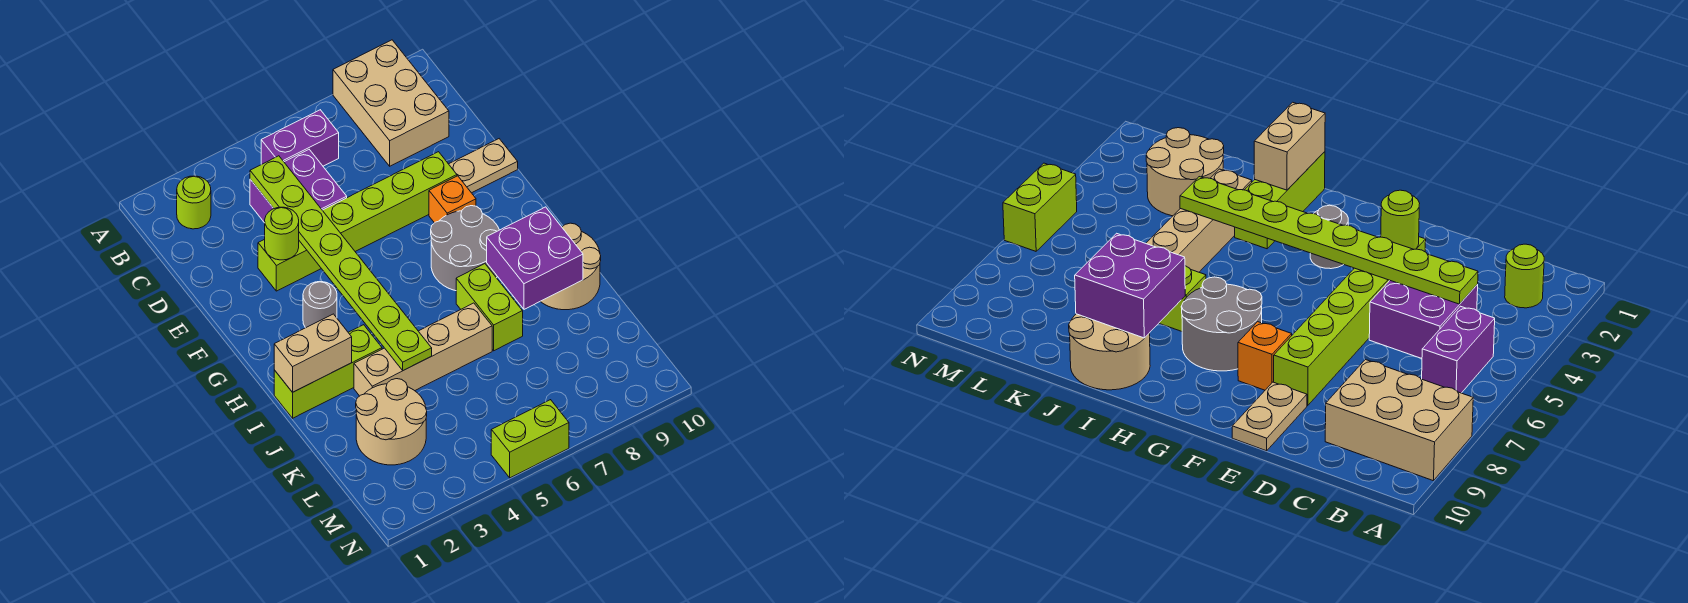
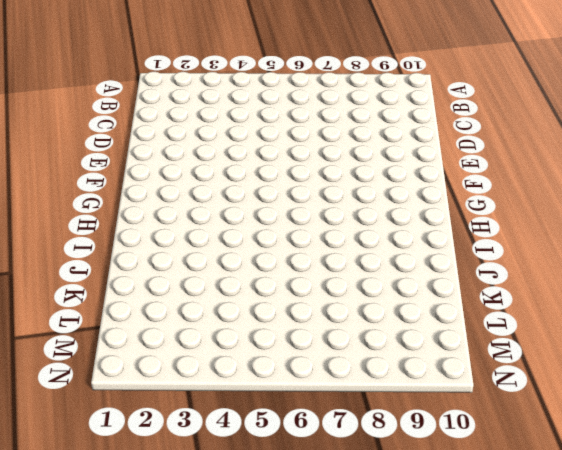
none -> tan 2x3 brick [333,40,449,166]
none -> lime 1x1 round brick [177,176,211,229]
none -> purple 1x2 brick [261,110,339,166]

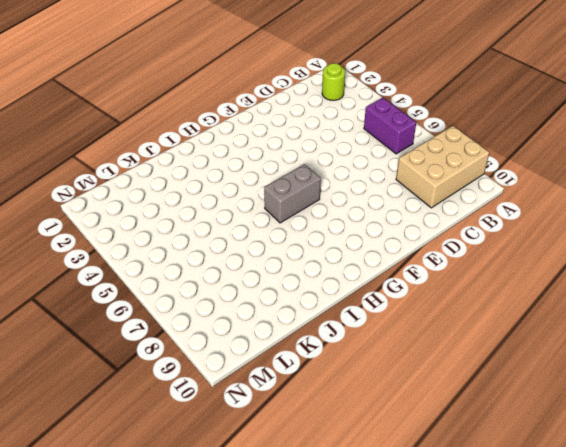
grey 1x2 brick [264,164,321,223] -> none
none -> purple 2x2 brick [250,150,347,223]
none -> lime 1x6 brick [258,152,457,291]
none -> tan 1x2 plate [449,139,518,193]

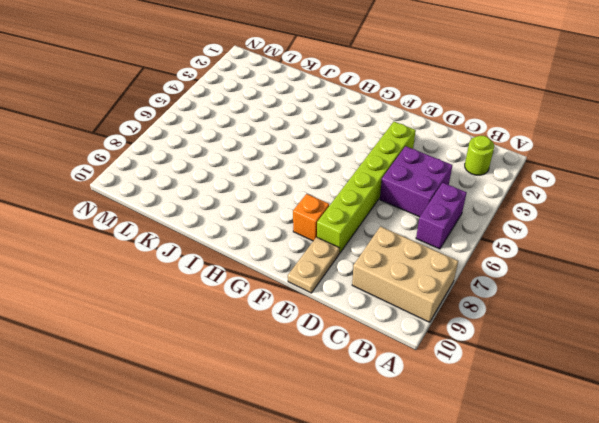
none -> grey 1x1 round brick [303,282,337,328]
none -> grey 2x2 round brick [431,206,499,291]
none -> lime 1x3 brick [274,325,382,418]

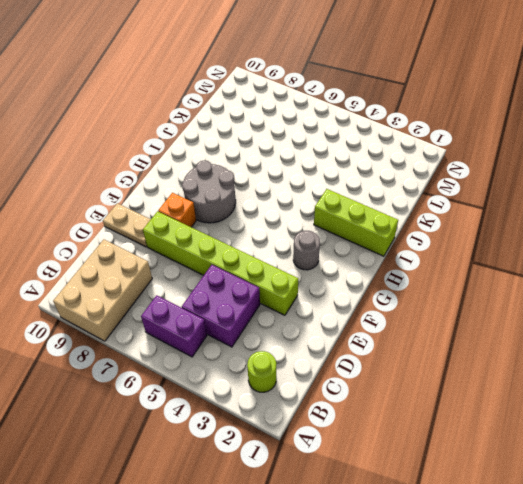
none -> lime 1x2 brick [456,264,523,351]
none -> tan 2x2 round brick [540,223,601,310]
none -> tan 1x4 brick [354,303,492,396]

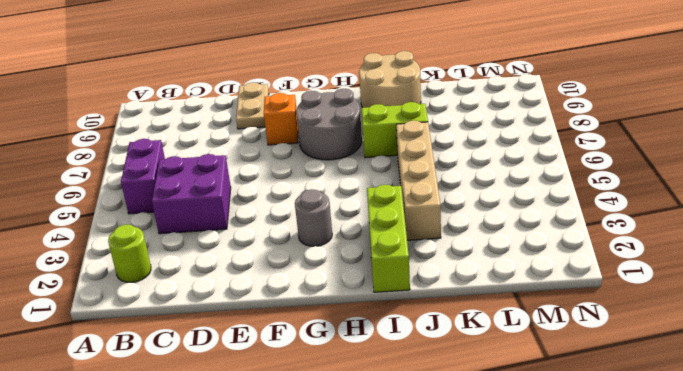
none -> tan 2x3 brick [333,40,449,166]
none -> lime 1x6 brick [258,152,457,291]
none -> tan 2x2 round brick [356,379,427,465]

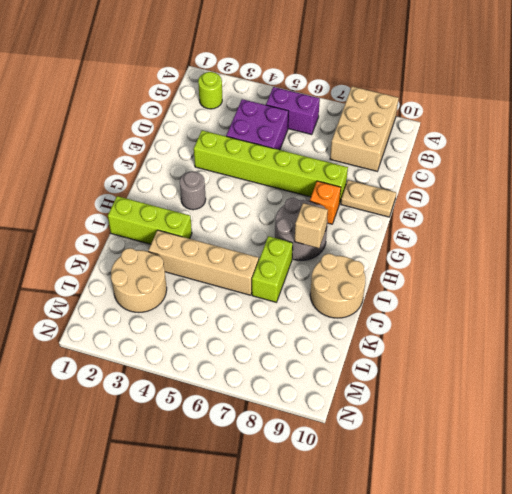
tan 1x1 brick [294,203,328,248] -> none
none -> lime 1x2 brick [491,400,569,478]
none -> lime 1x8 plate [250,156,432,370]
none -> lime 1x1 round brick [265,207,299,260]

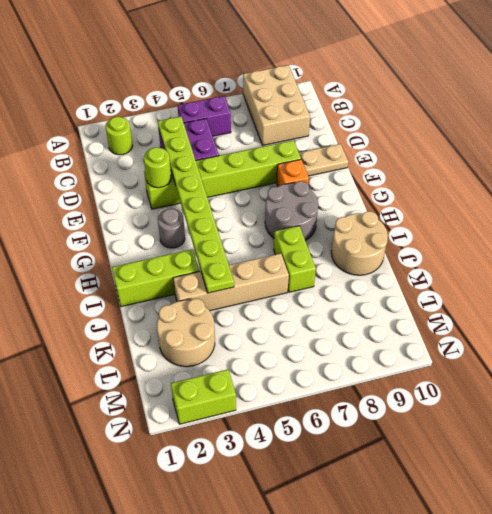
lime 1x2 brick [171,369,236,424] -> lime 1x2 brick moved to [491,400,569,478]
none -> tan 1x2 brick [274,314,352,392]
none -> purple 2x2 brick [487,207,583,309]

